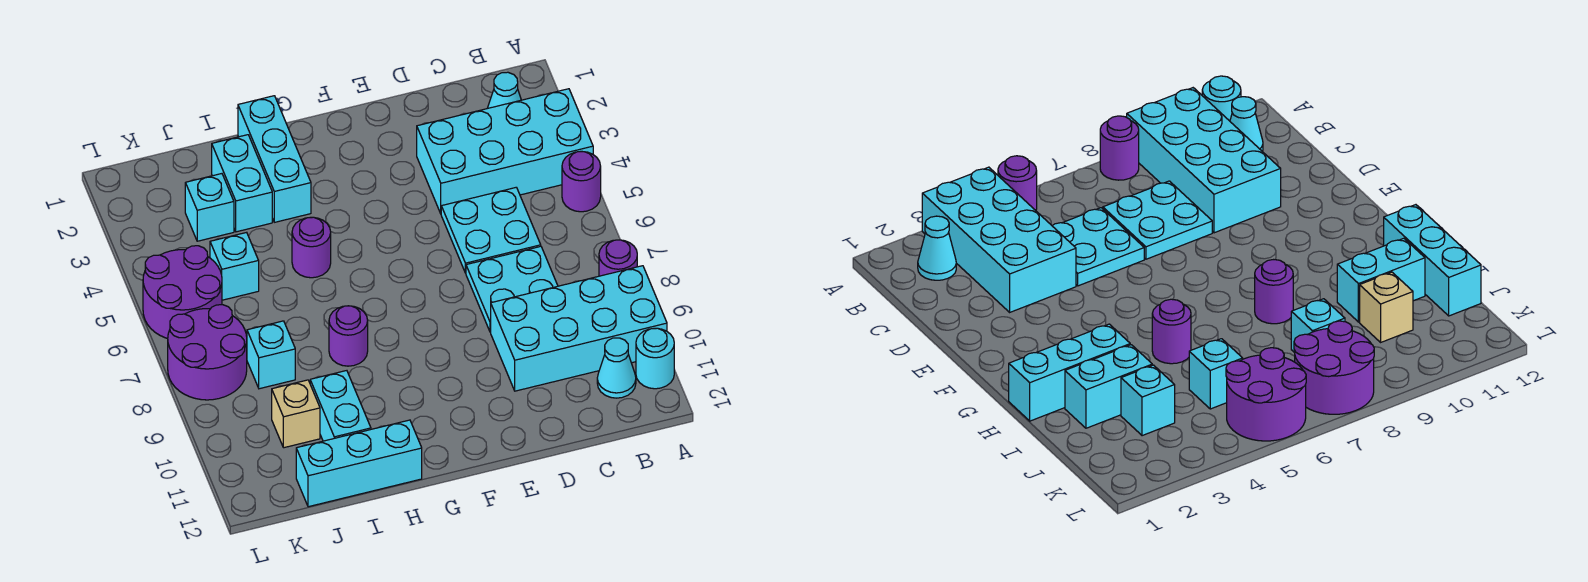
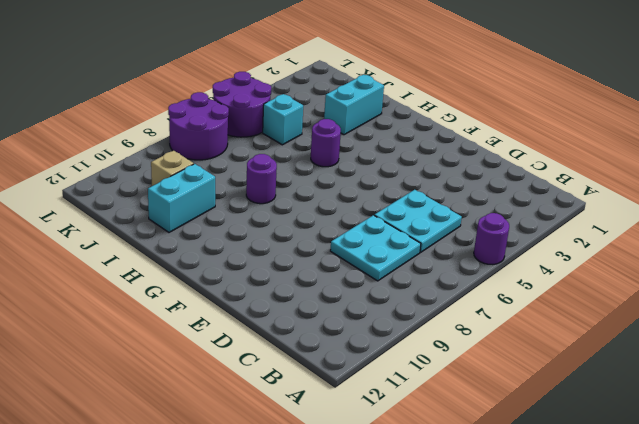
none -> cyan 2x4 brick [417,89,593,213]
none -> purple 1x1 round brick [599,240,637,276]
none -> cyan 2x4 brick [491,266,667,391]

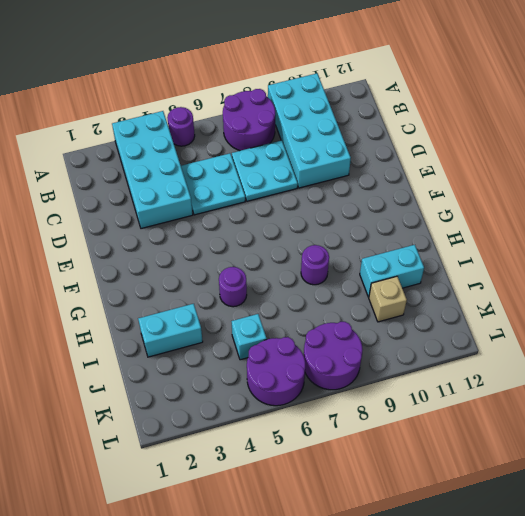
purple 2x2 round brick [223,89,275,151] -> purple 1x1 round brick [599,240,637,276]
none -> cyan 1x1 round brick [636,328,674,389]
none -> cyan 1x1 cone [488,72,521,108]
none -> cyan 1x1 cone [597,338,636,398]

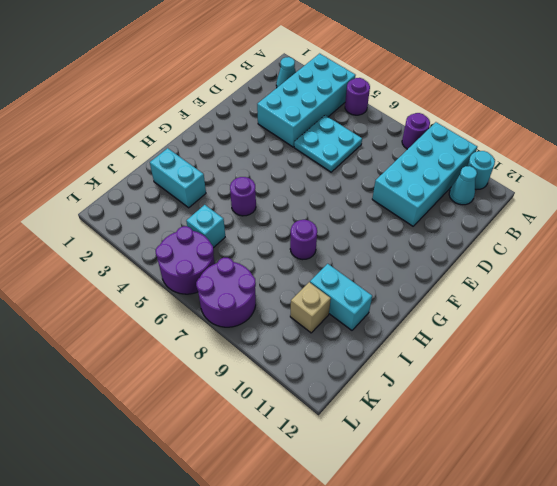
none -> cyan 2x2 plate [466,246,558,332]
none -> cyan 1x3 brick [238,96,311,222]
none -> cyan 1x3 brick [296,420,422,507]

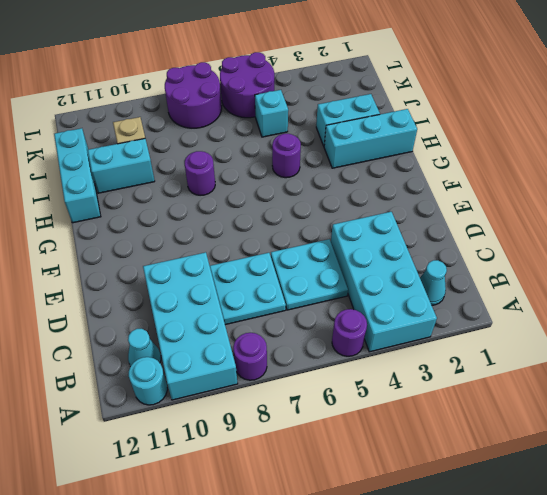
none -> cyan 1x1 brick [185,174,234,241]
none -> cyan 1x1 brick [247,321,295,389]

